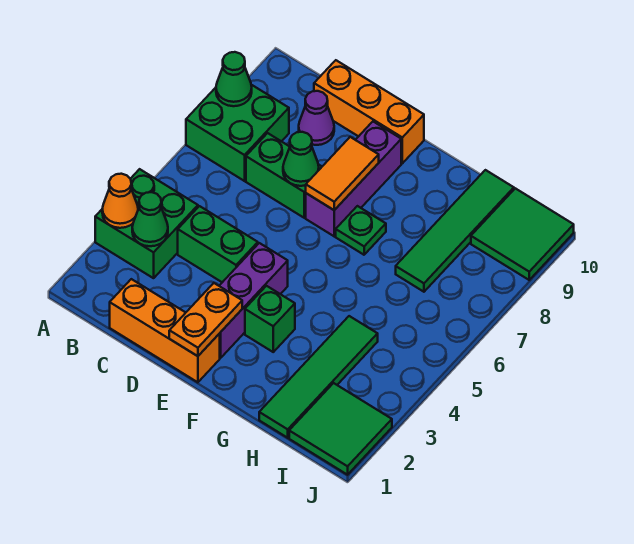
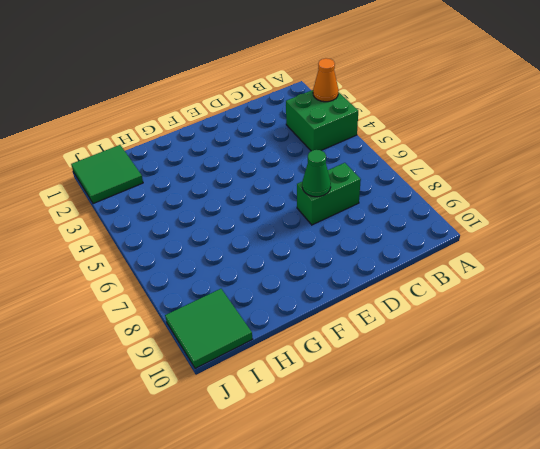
none -> green 2x2 brick [186,85,289,181]
none -> orange 1x3 brick [110,279,220,382]
none -> green 1x2 brick [178,206,258,282]

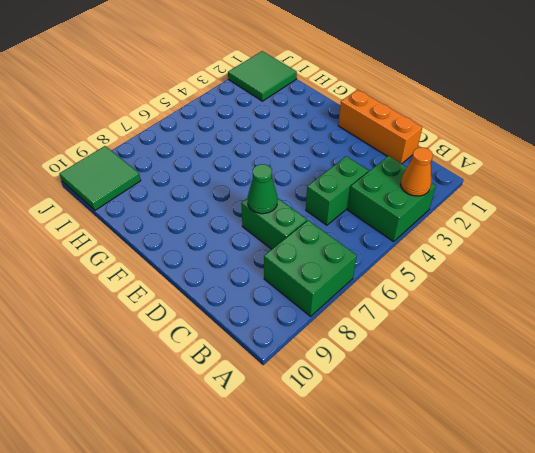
green 1x2 brick [306,156,368,225] -> green 1x2 brick turned to [178,206,258,282]
none -> purple 1x1 cone [299,91,334,145]
none -> orange 1x3 brick [314,60,424,163]
none -> purple 1x3 brick [219,243,288,358]

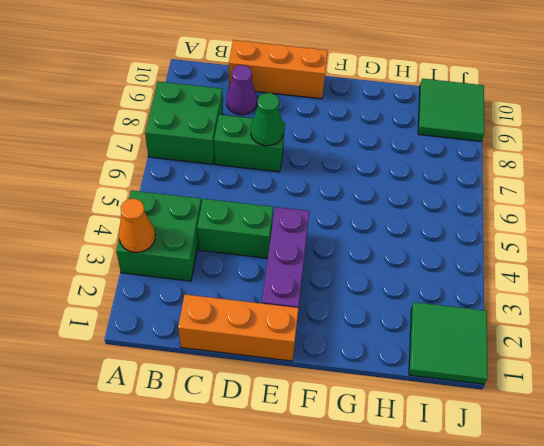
none -> purple 1x3 brick [306,122,401,236]
none -> green 1x1 brick [245,286,295,352]
none -> green 1x1 plate [336,206,386,255]

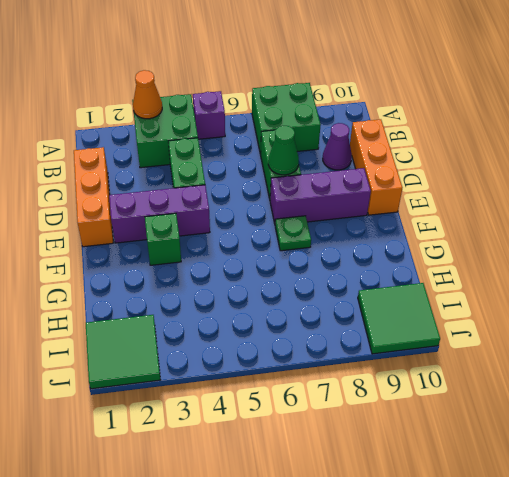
purple 1x1 brick [193,91,225,139] -> none
none -> green 1x4 tile [259,316,378,438]
none -> green 1x4 tile [396,170,514,292]
none -> green 1x1 cone [216,52,252,106]

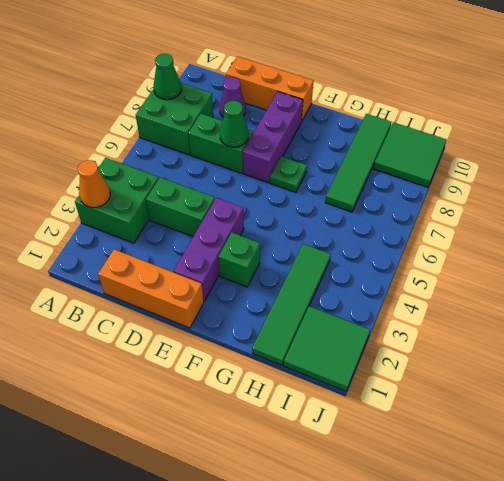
none -> green 1x1 cone [132,192,168,246]
none -> orange 1x2 plate [169,283,242,356]
none -> orange 1x2 tile [306,137,379,210]

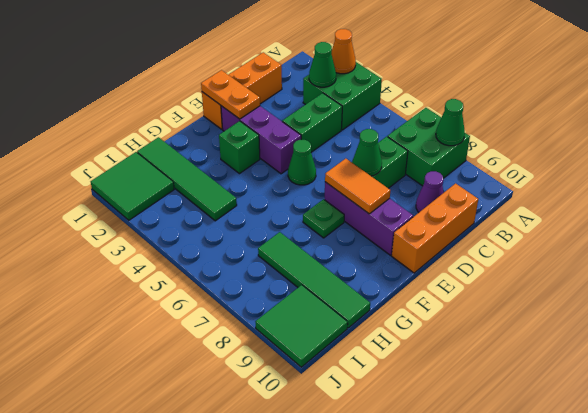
green 1x1 cone [288,140,316,185] -> none

